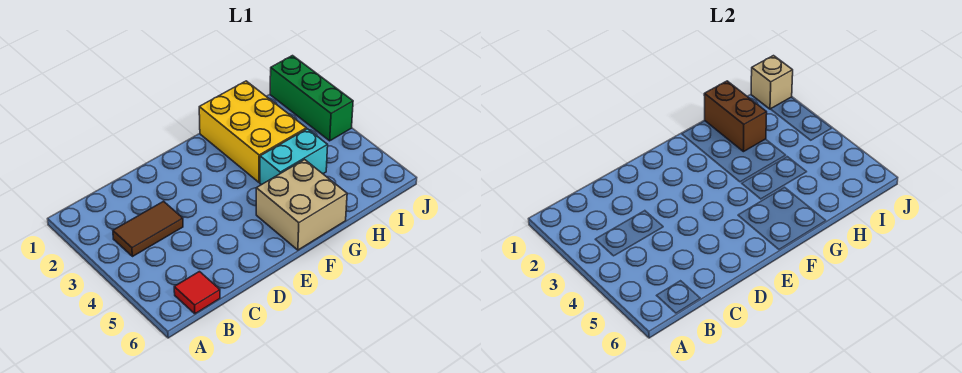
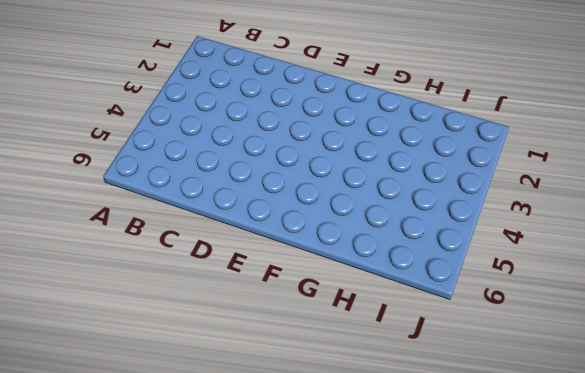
none -> brown 1x2 tile [113,201,183,257]
none -> red 1x1 tile [174,272,220,314]

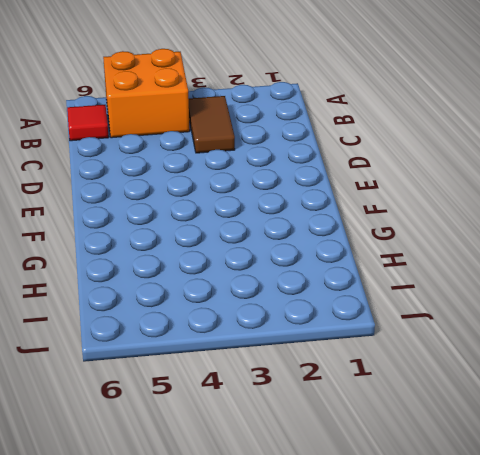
orange 2x2 brick [103,49,190,138] -> none
none -> tan 2x2 brick [256,160,347,250]
none -> yellow 2x3 brick [199,81,306,182]

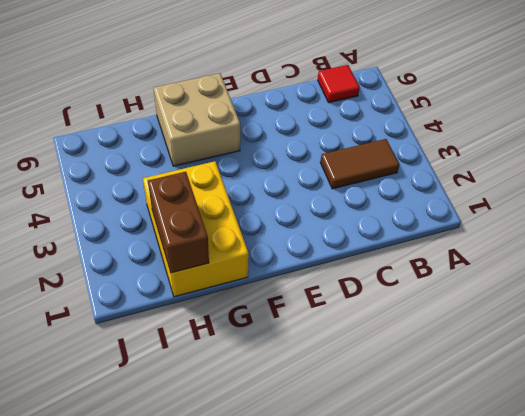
none -> cyan 1x2 brick [260,129,328,185]
none -> green 1x3 brick [270,56,353,141]

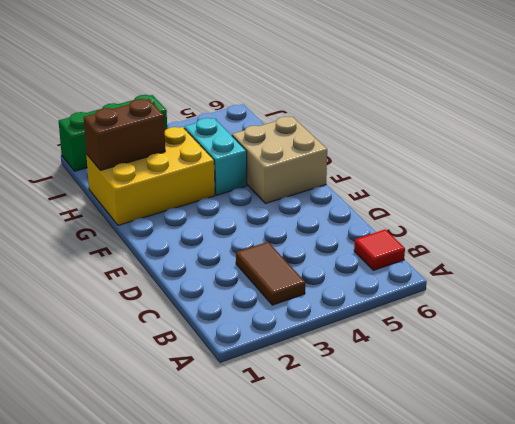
none -> tan 1x1 brick [751,56,793,109]

